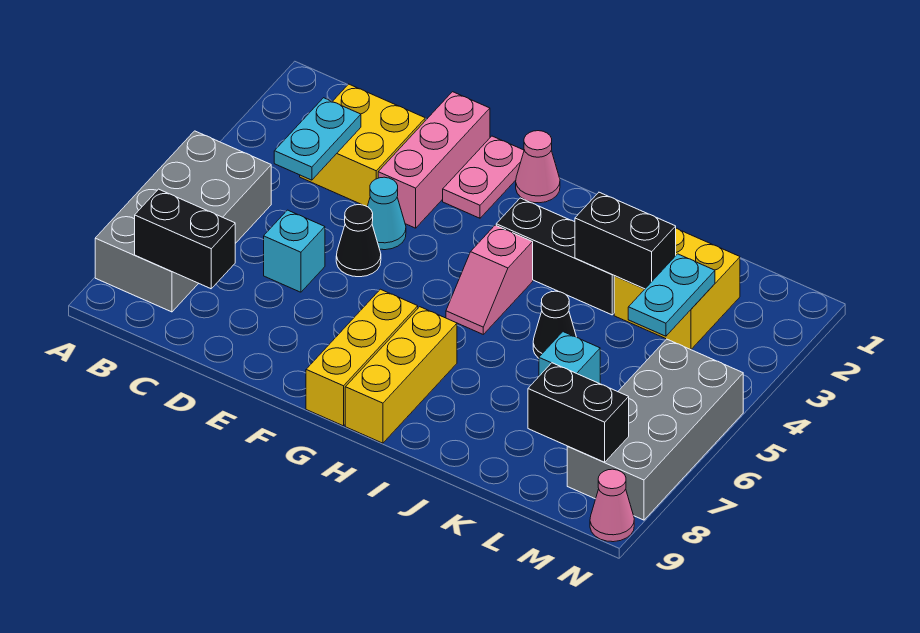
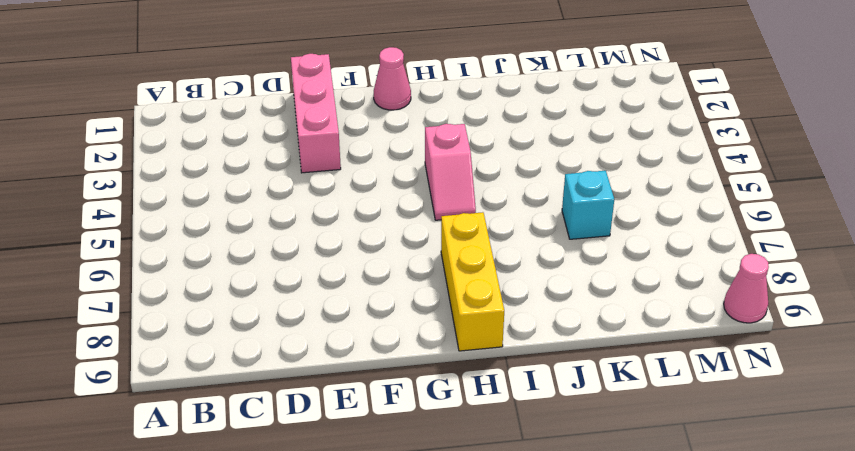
none -> grey 2x4 brick [95,131,271,312]
none -> yellow 2x2 brick [300,84,425,206]
none -> cyan 1x1 brick [264,210,325,292]

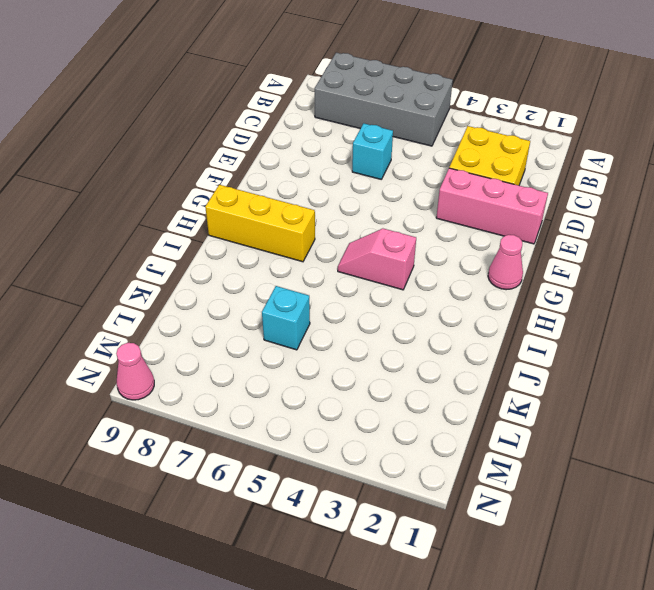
none -> cyan 1x1 cone [367,177,406,250]
none -> black 1x1 cone [336,205,381,277]
none -> pink 1x2 plate [443,136,524,218]

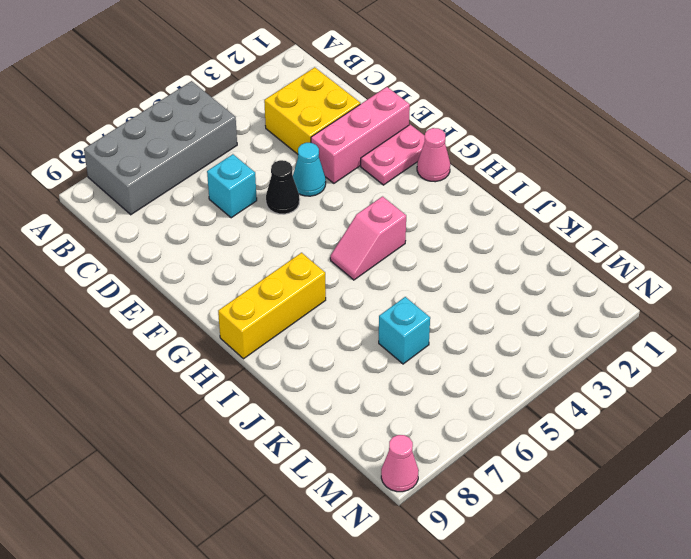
none -> yellow 1x3 brick [306,289,418,426]
none -> black 1x3 brick [496,198,614,315]
none -> black 1x1 cone [533,291,576,358]

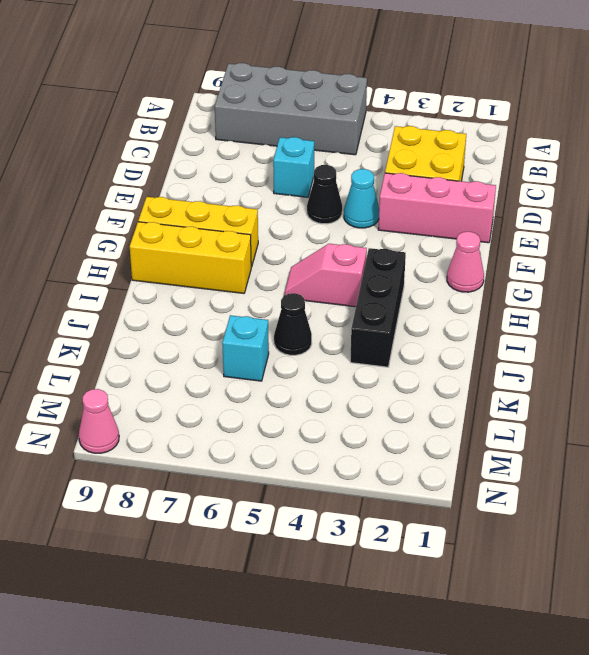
none -> pink 1x2 plate [443,136,524,218]
none -> yellow 2x2 brick [614,228,740,350]
none -> grey 2x4 brick [567,339,743,520]

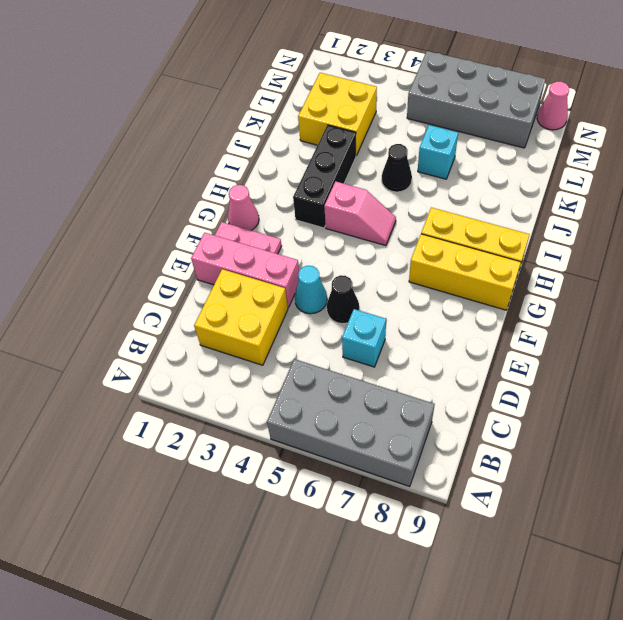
none -> black 1x2 brick [135,189,235,289]
none -> cyan 1x2 plate [274,98,361,180]
none -> black 1x2 brick [575,192,676,289]

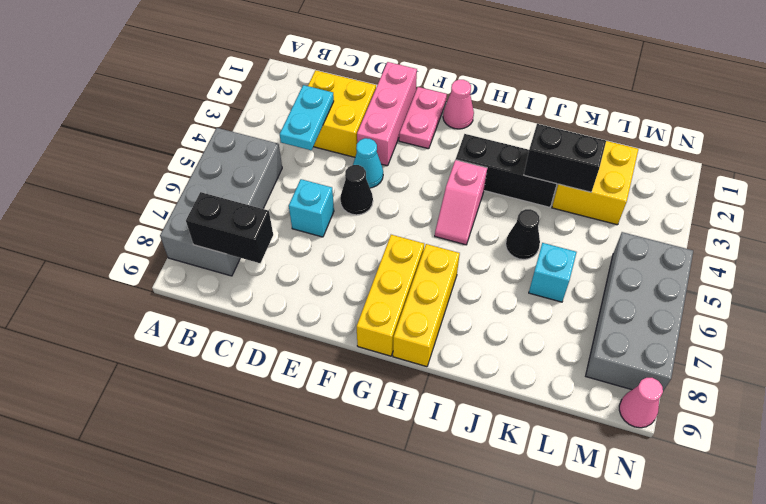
none -> cyan 1x2 plate [628,254,715,336]
none -> black 1x2 brick [528,363,629,462]

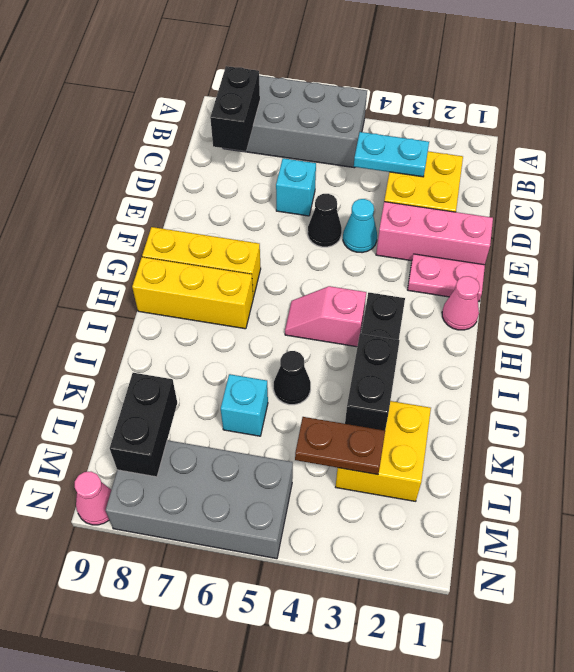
brown 1x2 plate [295,417,385,475] -> cyan 1x2 plate [628,254,715,336]

